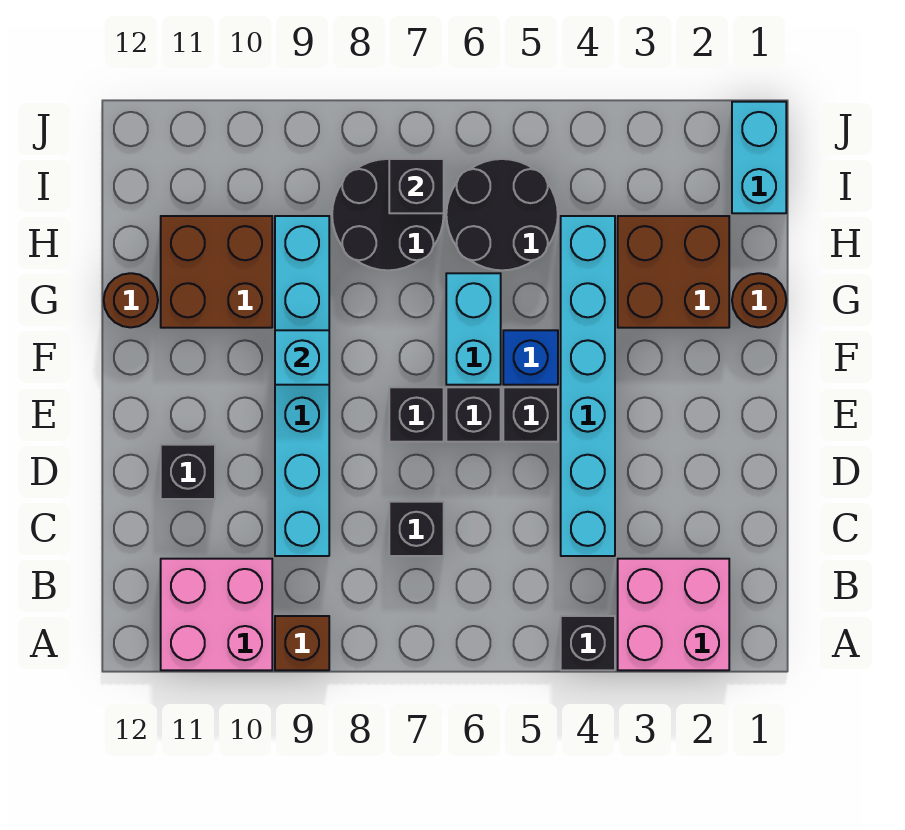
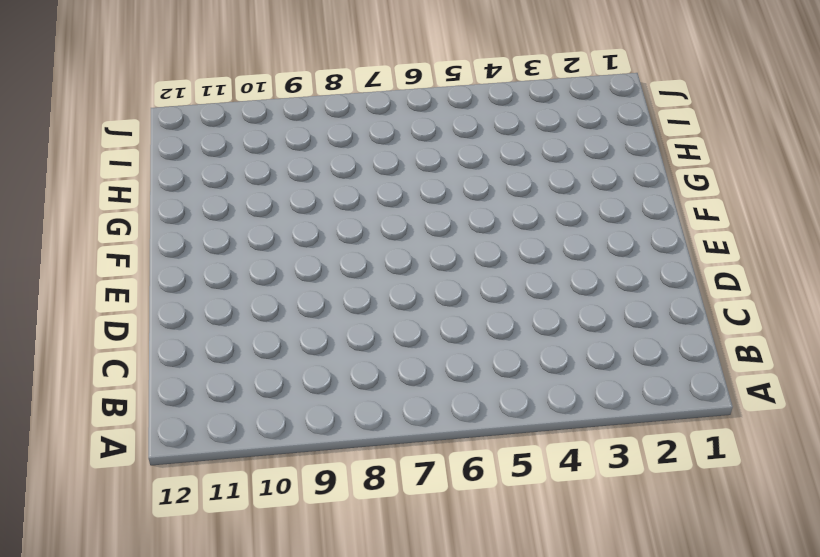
none -> pink 2x2 brick [618,559,729,670]
none -> black 1x1 brick [561,616,615,670]
none -> brown 1x1 brick [275,616,329,670]

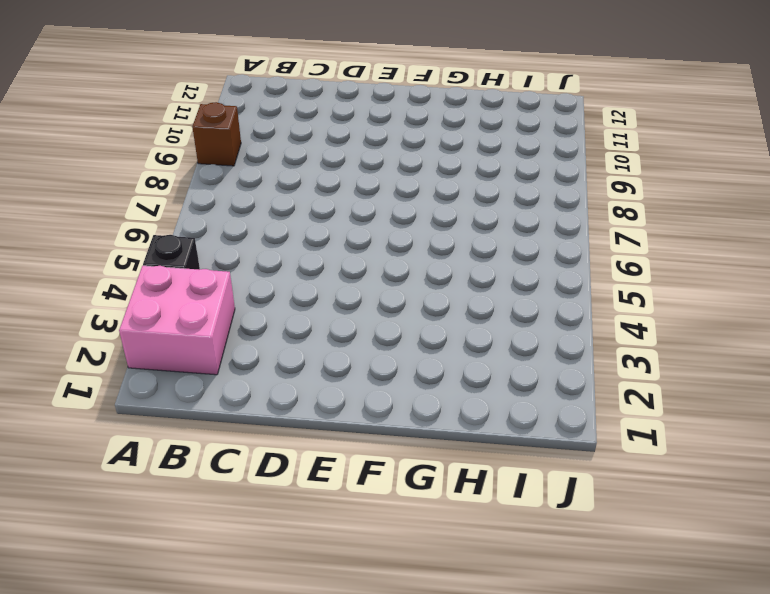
none -> pink 2x2 brick [161,559,272,670]
none -> cyan 1x6 brick [561,216,615,556]
none -> black 1x1 brick [389,502,444,556]

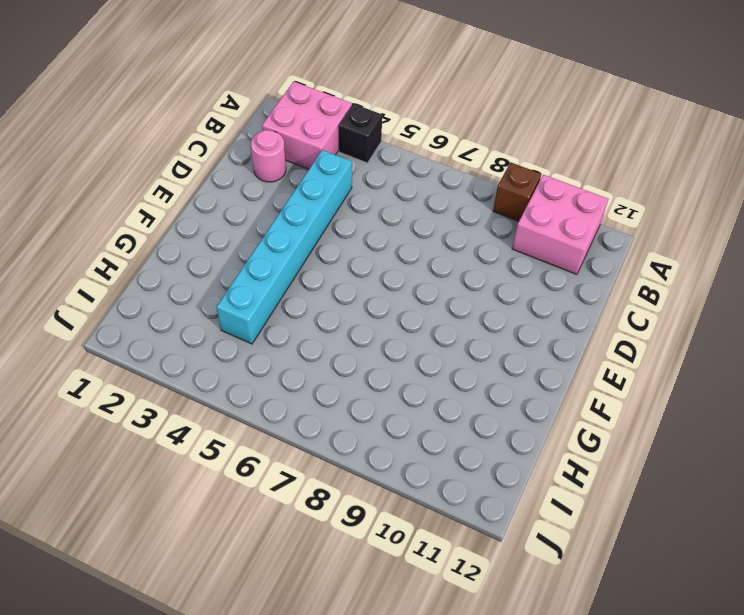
pink 1x1 round brick [251,130,286,182] -> none
none -> black 1x1 brick [389,502,444,556]
none -> cyan 1x6 brick [275,216,329,556]
none -> black 1x1 brick [161,445,215,499]

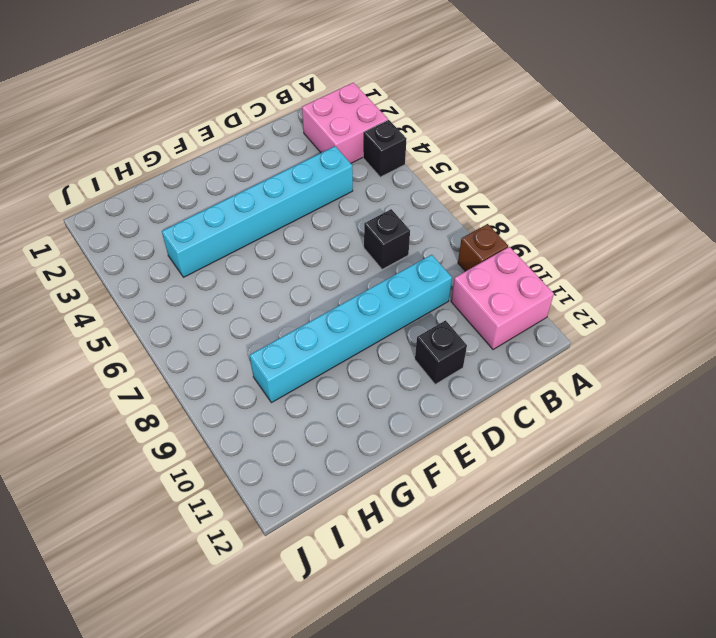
none -> black 1x1 brick [503,387,558,442]
none -> black 1x1 brick [446,387,501,442]
none -> black 1x1 brick [389,387,444,442]

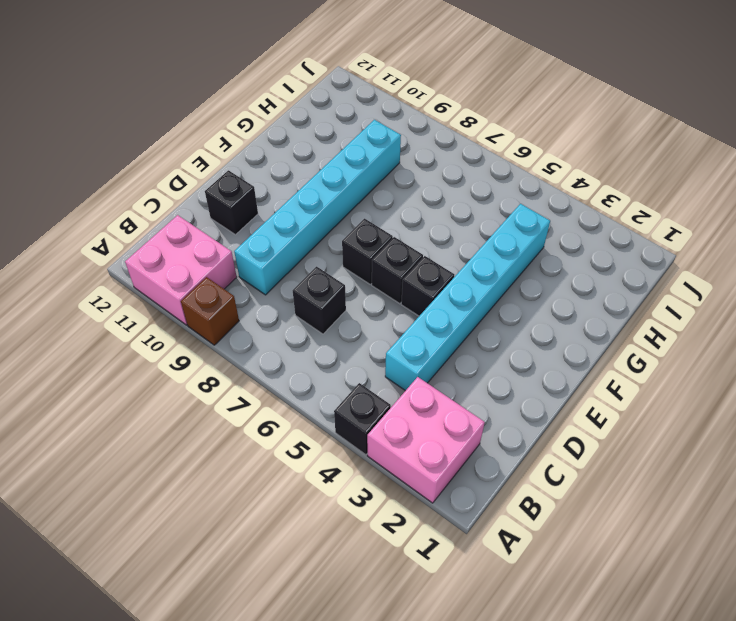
none -> blue 1x1 brick [503,330,558,385]
none -> cyan 1x2 brick [446,273,501,385]
none -> brown 1x1 round brick [732,273,786,327]

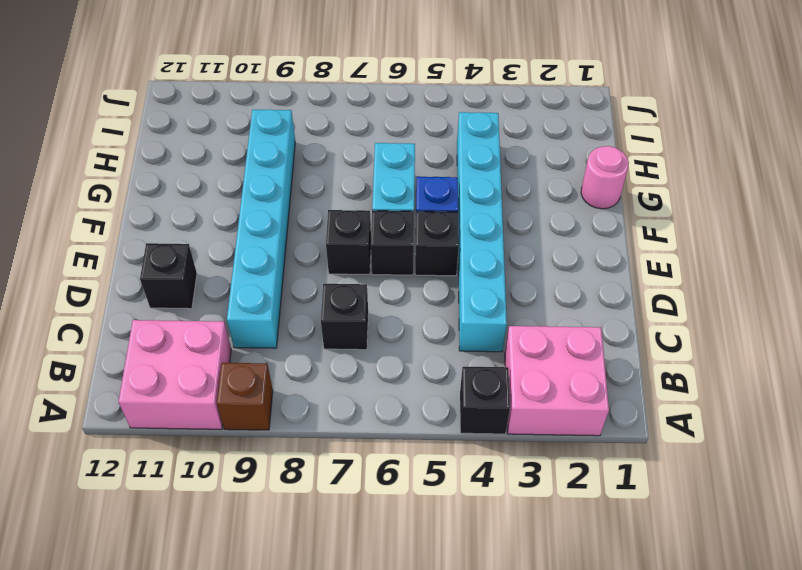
pink 1x1 round brick [581,146,629,209] -> brown 1x1 round brick [732,273,786,327]
none -> brown 2x2 brick [618,216,729,328]
none -> brown 2x2 brick [161,216,272,328]
none -> brown 1x1 round brick [104,273,158,327]

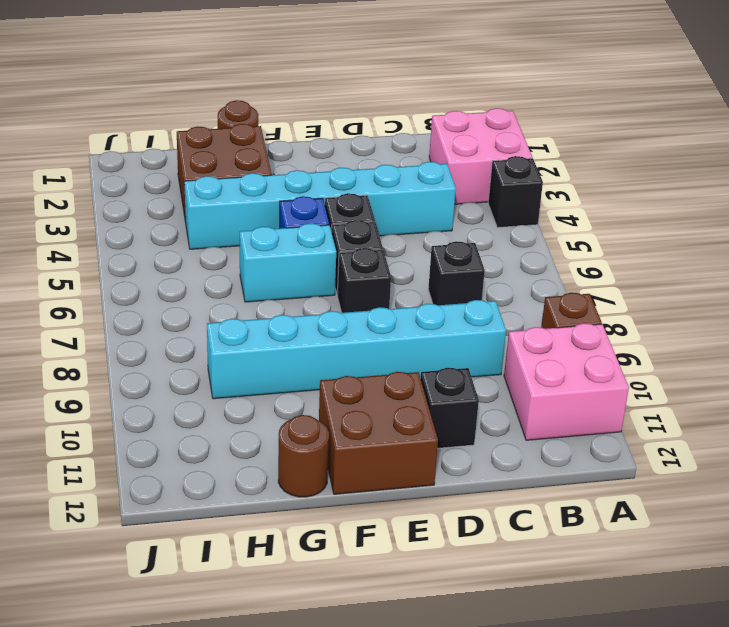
brown 2x2 brick [319,372,438,494] -> brown 2x2 brick moved to [161,216,272,328]
none -> black 2x2 round brick [446,159,558,270]
none -> black 2x2 round brick [332,159,444,270]
none -> cyan 1x2 brick [732,102,786,213]

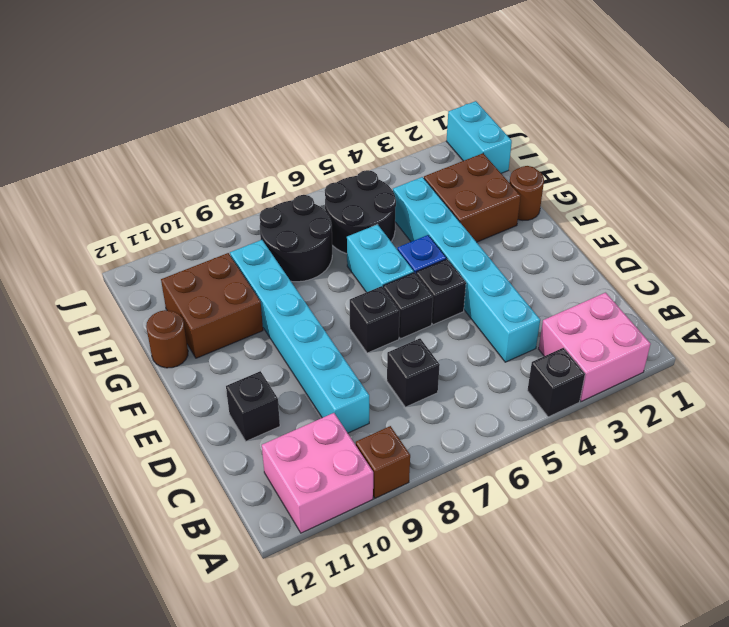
none -> cyan 1x1 brick [275,330,329,385]
none -> black 1x1 brick [389,159,444,213]

